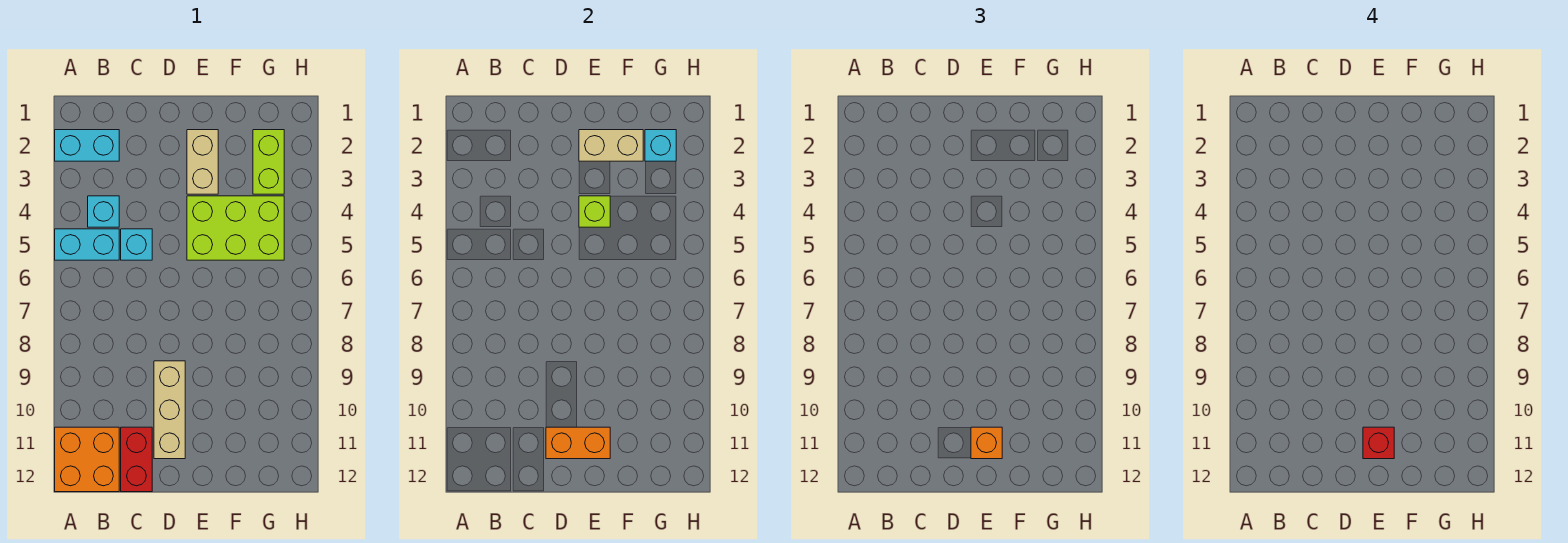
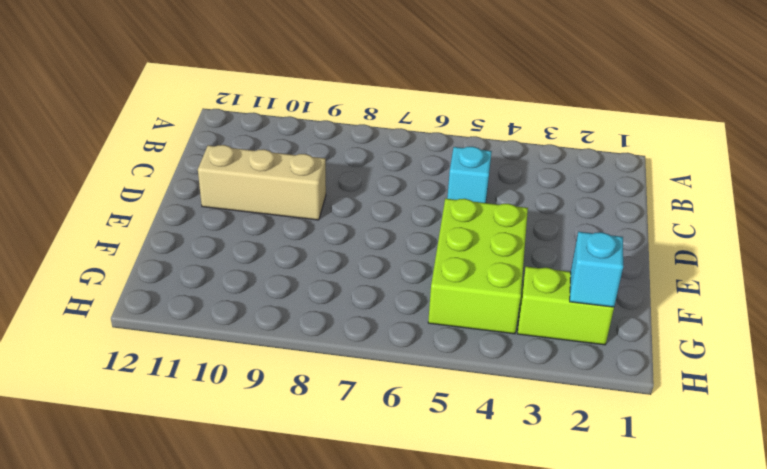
none -> cyan 1x2 brick [55,130,119,161]
none -> cyan 1x2 brick [55,229,119,260]
none -> orange 2x2 brick [55,427,119,492]

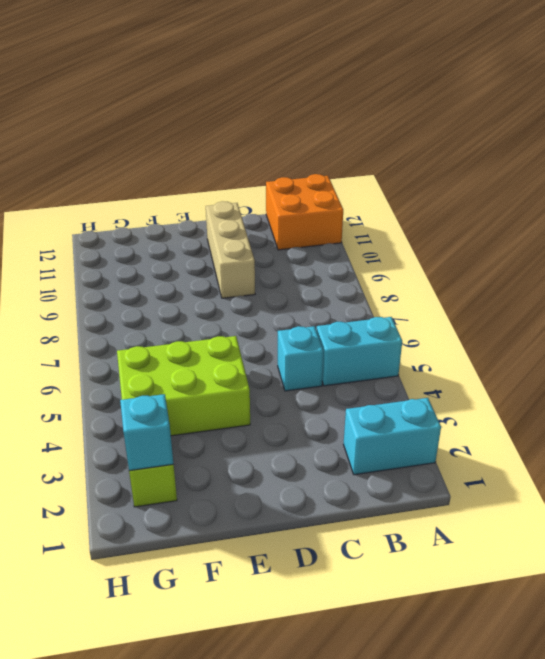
none -> cyan 1x1 brick [88,196,119,227]
none -> red 1x2 brick [121,427,152,492]
none -> tan 1x2 brick [187,130,218,194]

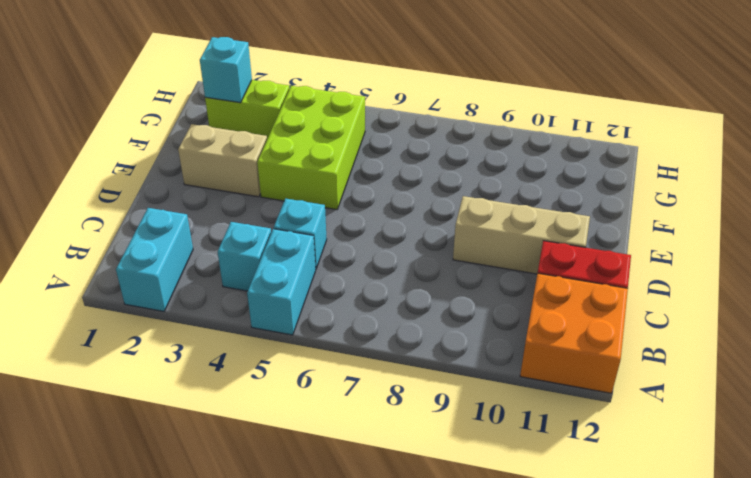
none -> orange 1x2 brick [546,427,610,459]
none -> tan 1x2 brick [579,130,643,161]
none -> lime 1x1 brick [579,196,610,227]

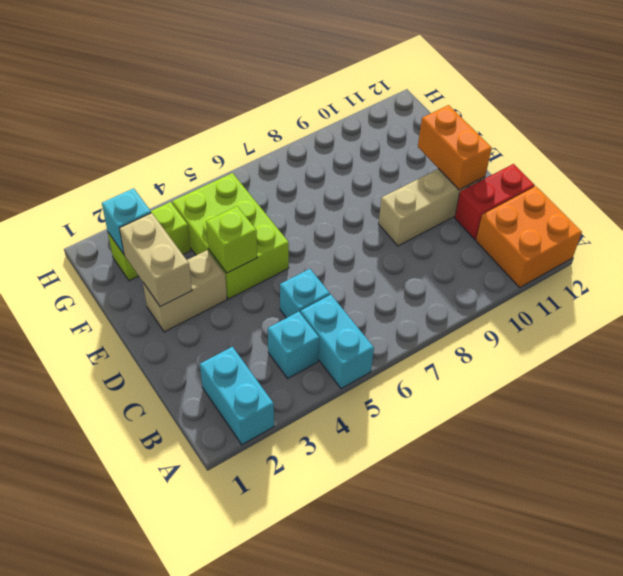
none -> orange 1x1 brick [971,427,1002,459]
none -> red 1x1 brick [1363,427,1394,459]

